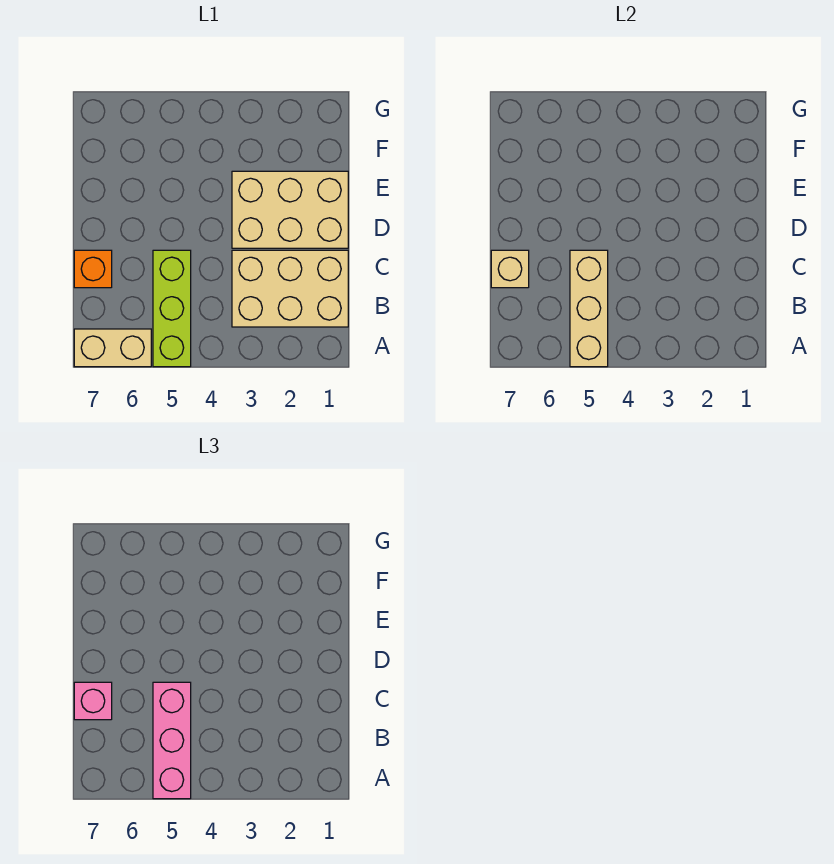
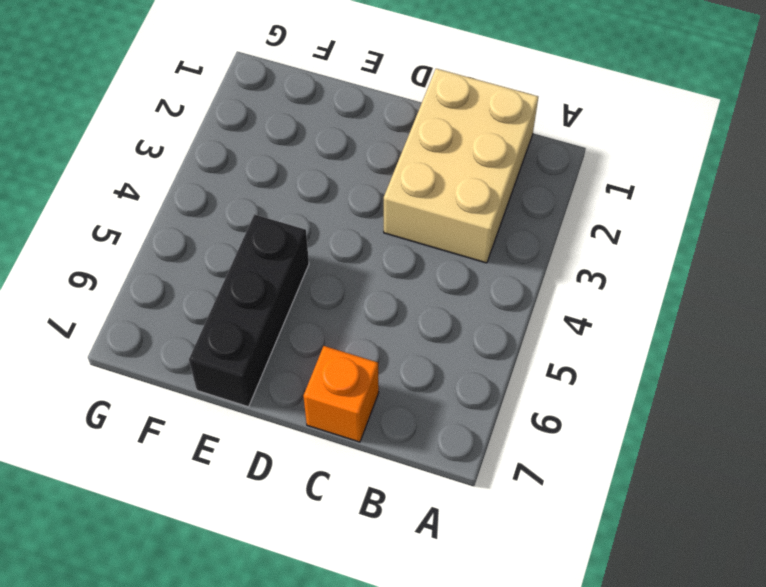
black 1x3 brick [189,214,309,407] -> none
none -> lime 1x3 brick [153,250,191,367]
none -> tan 1x2 brick [74,329,151,367]

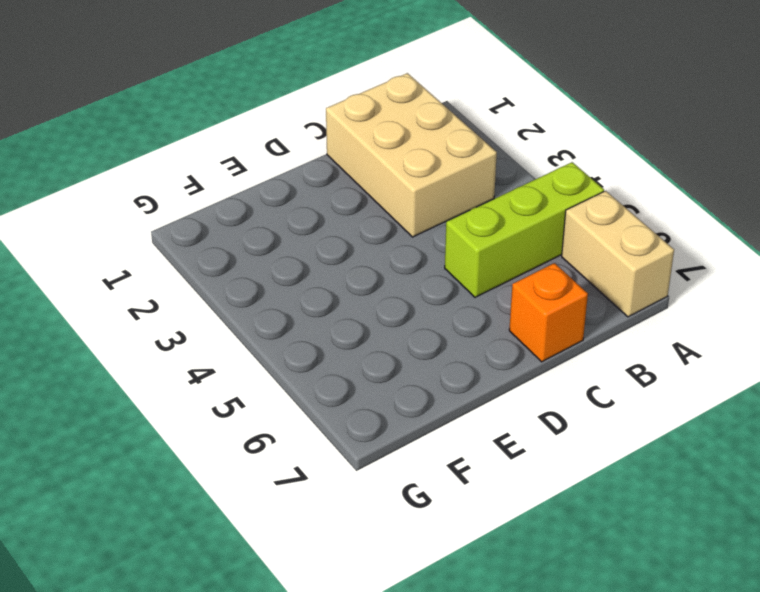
none -> tan 2x3 brick [232,171,348,248]
none -> tan 1x3 brick [570,250,608,367]

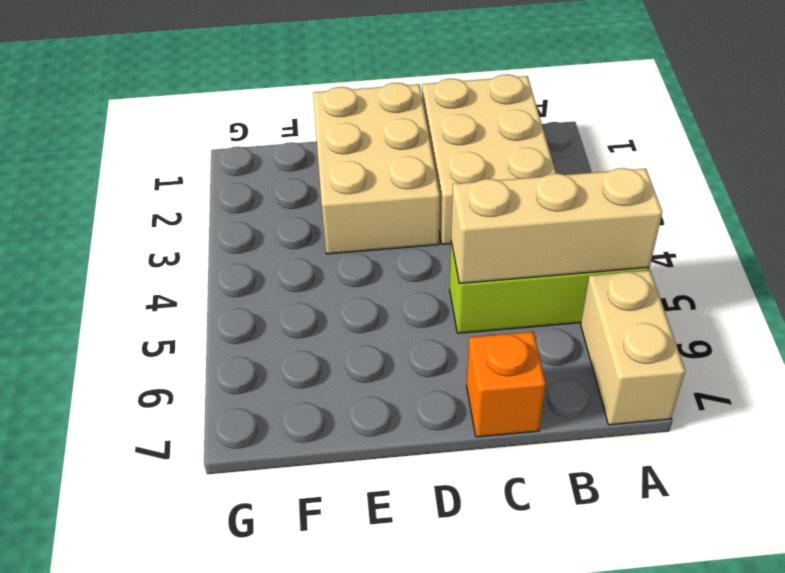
none -> tan 1x1 brick [491,250,529,288]
none -> pink 1x3 brick [153,682,191,799]

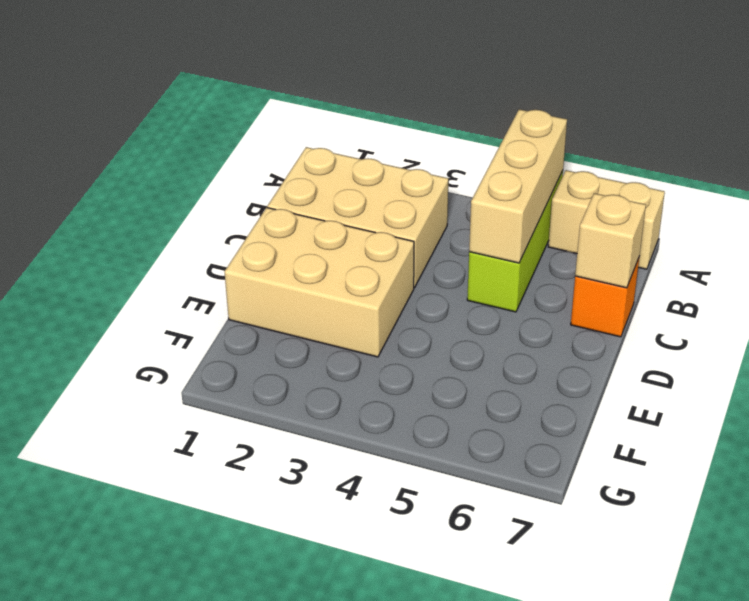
none -> pink 1x3 brick [153,682,191,799]
none -> pink 1x1 brick [74,682,112,720]

